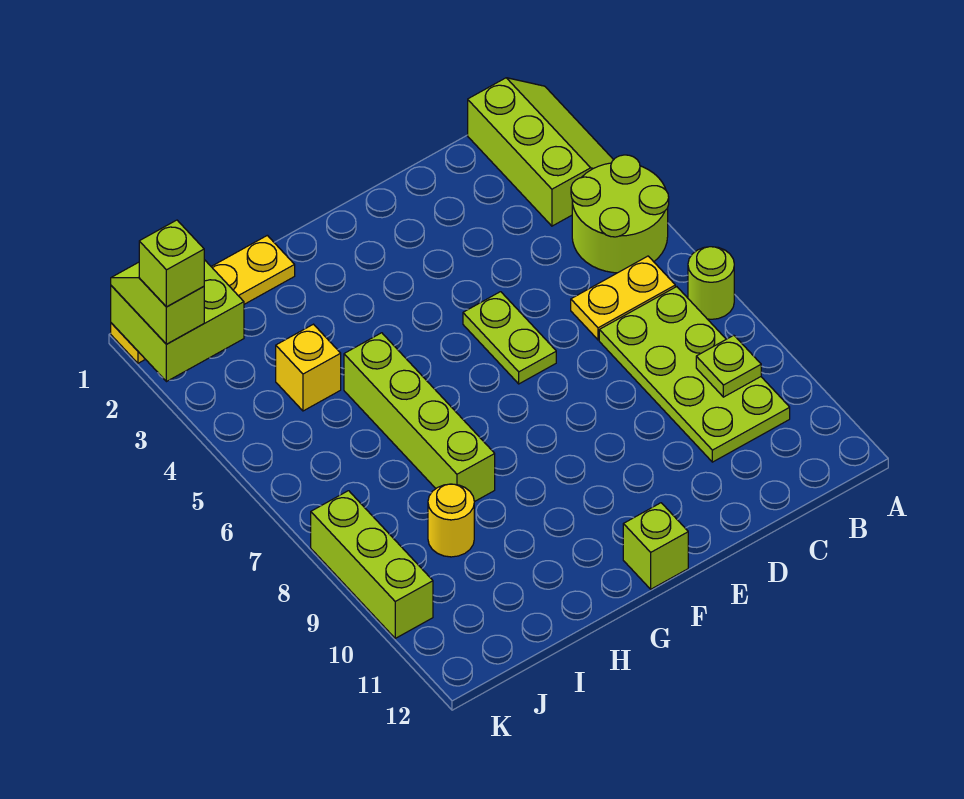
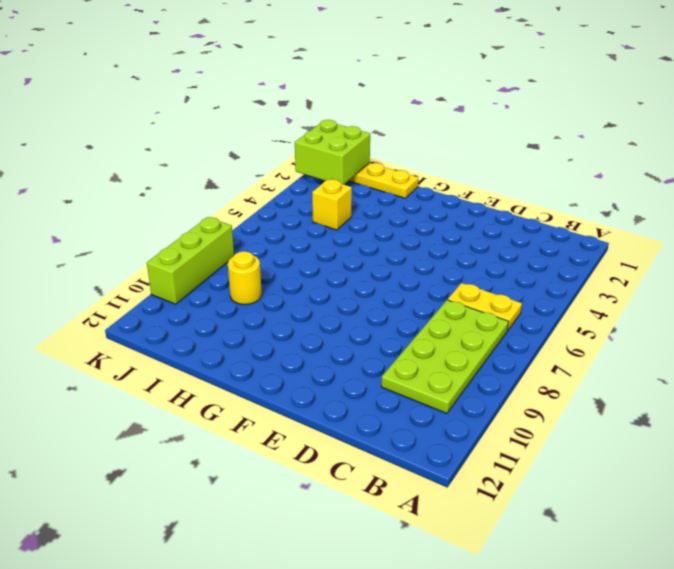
none -> lime 2x3 slope [468,78,613,226]
none -> lime 2x2 round brick [571,155,669,273]
none -> lime 1x1 round brick [688,247,734,319]

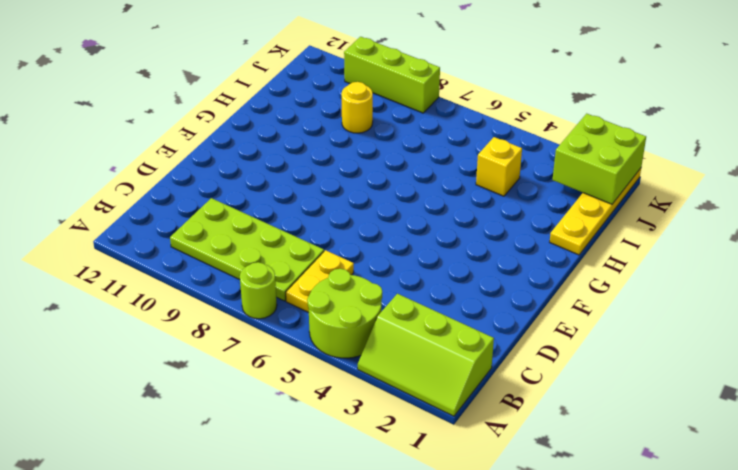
none -> lime 1x2 plate [463,292,556,384]
none -> lime 1x1 brick [623,503,688,589]
none -> lime 1x4 brick [344,333,495,502]

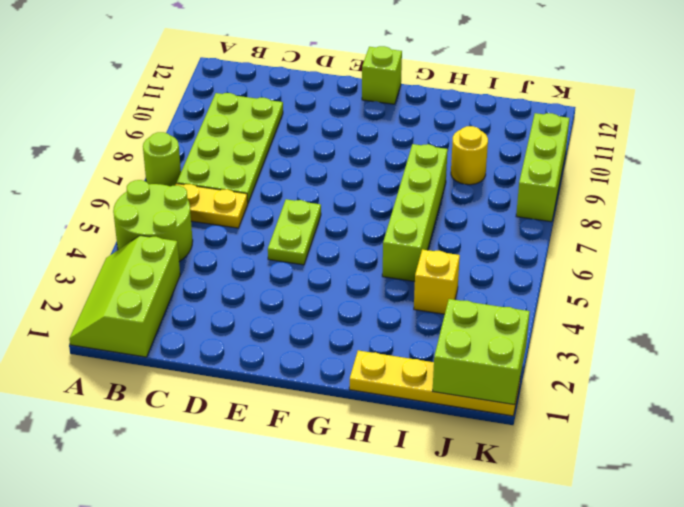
none -> lime 1x1 plate [696,335,761,397]
none -> lime 1x2 slope [111,262,204,344]
none -> lime 1x1 brick [139,220,204,307]

